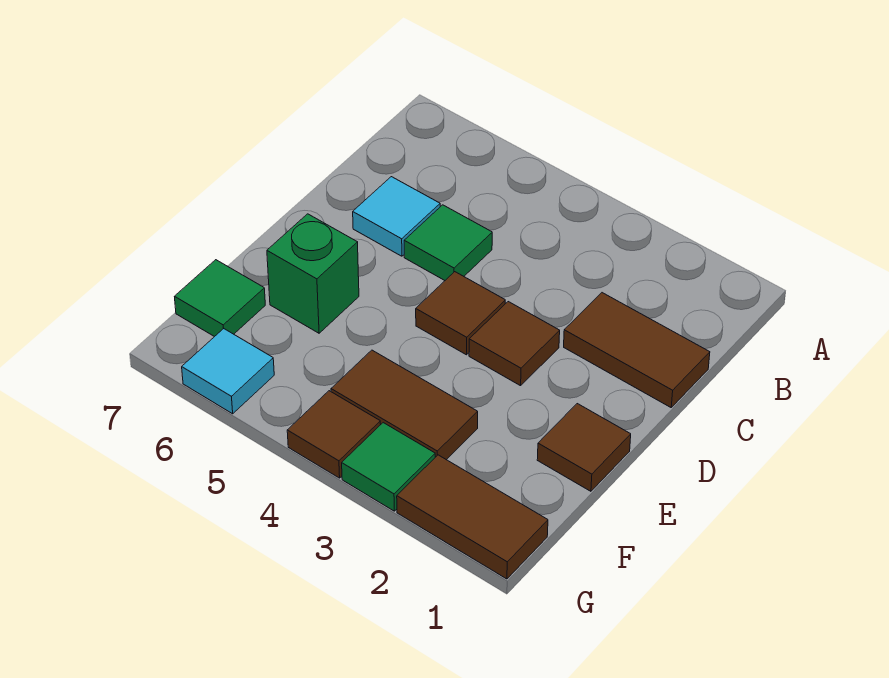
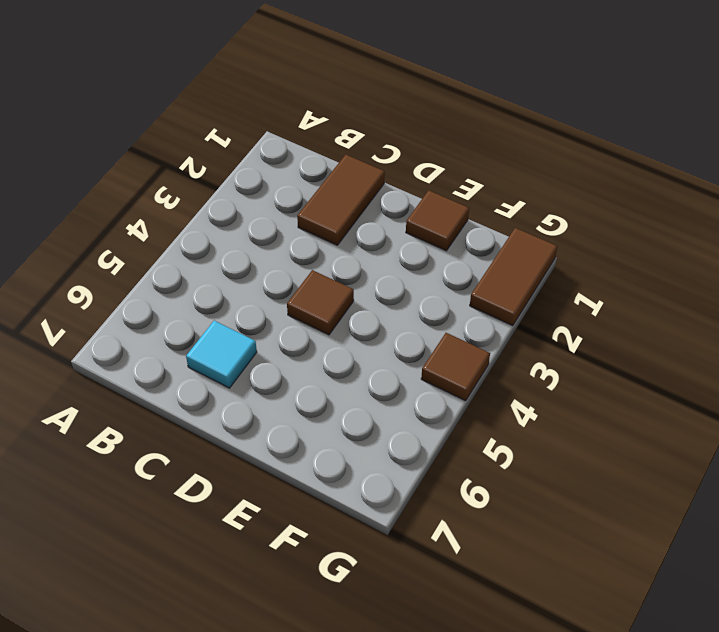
none -> green 1x1 tile [404,205,492,280]
none -> brown 1x1 tile [469,302,560,386]
none -> green 1x1 brick [267,214,359,333]

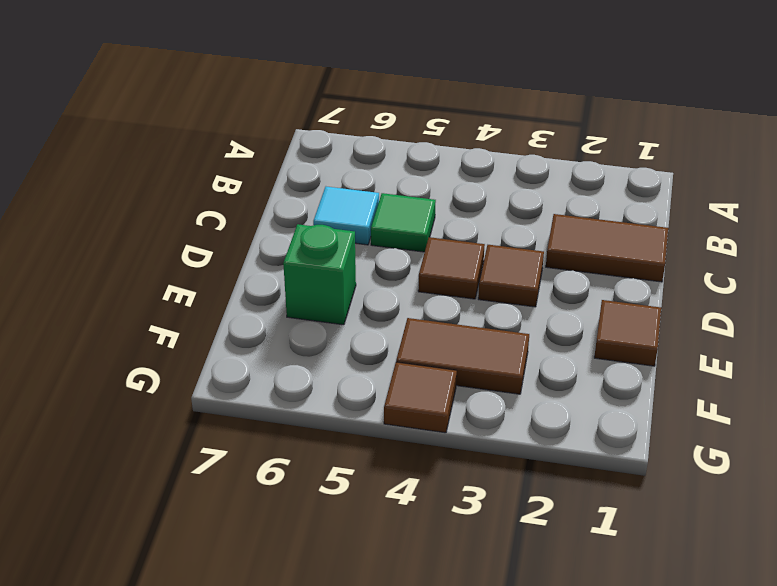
none -> green 1x1 tile [174,260,265,337]
none -> brown 1x2 tile [397,455,548,579]
none -> green 1x1 tile [342,423,435,511]

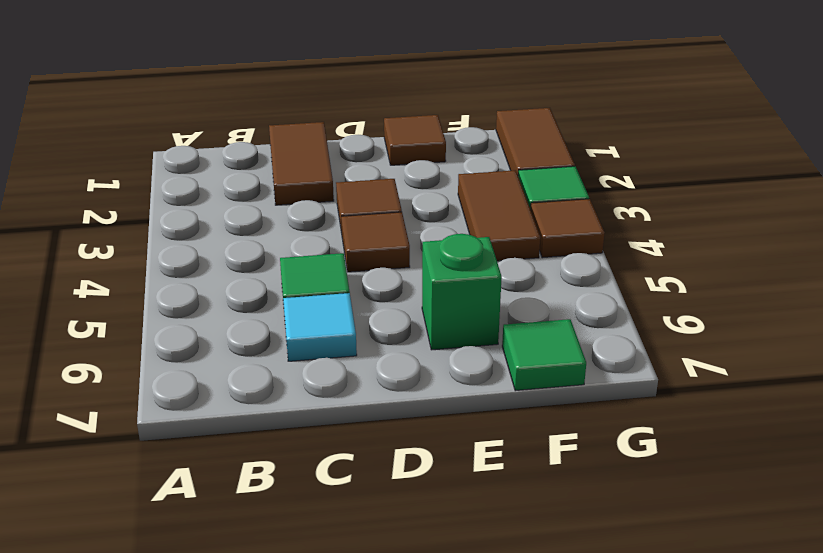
none -> cyan 1x1 tile [182,329,274,414]

